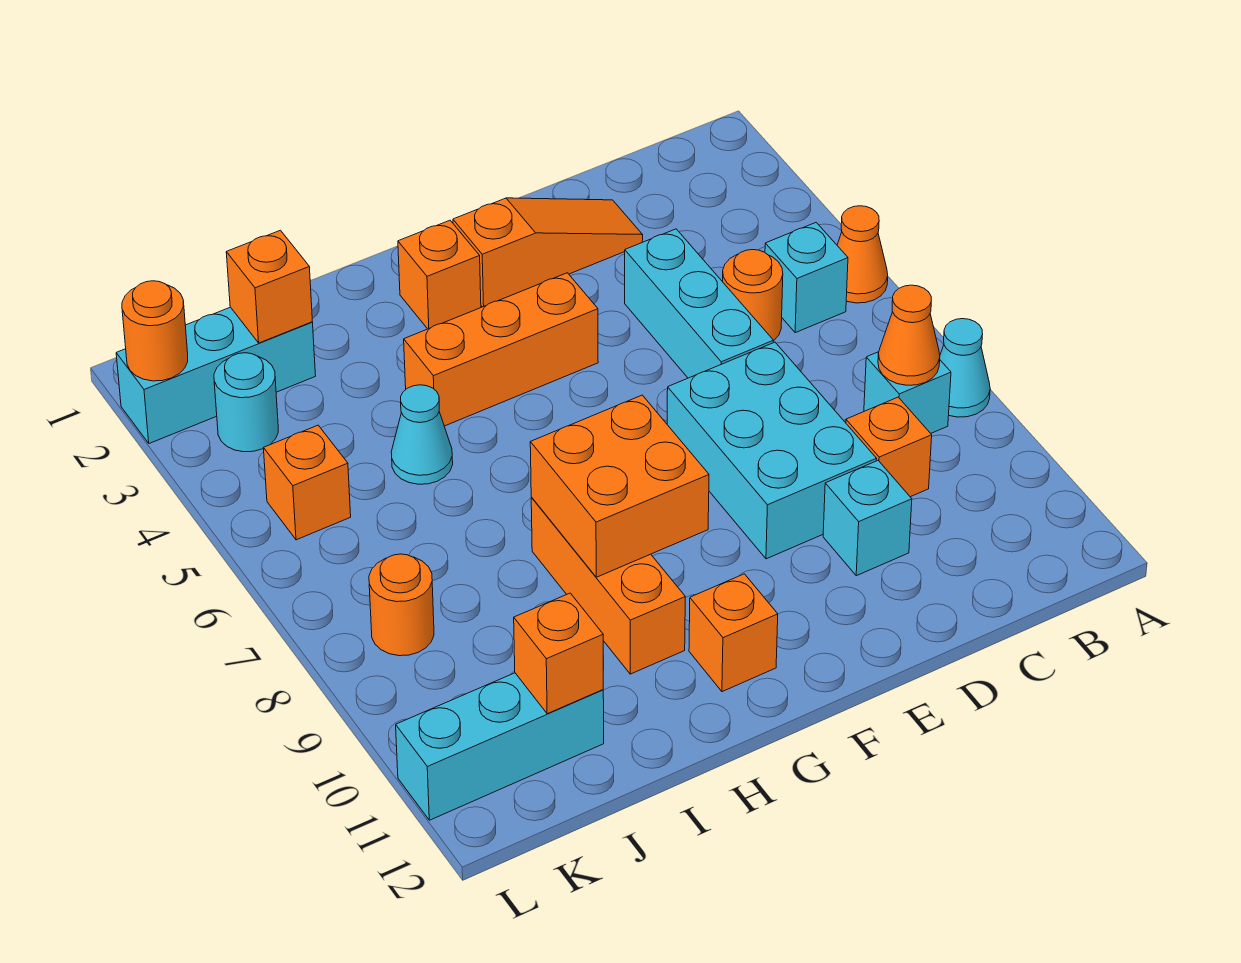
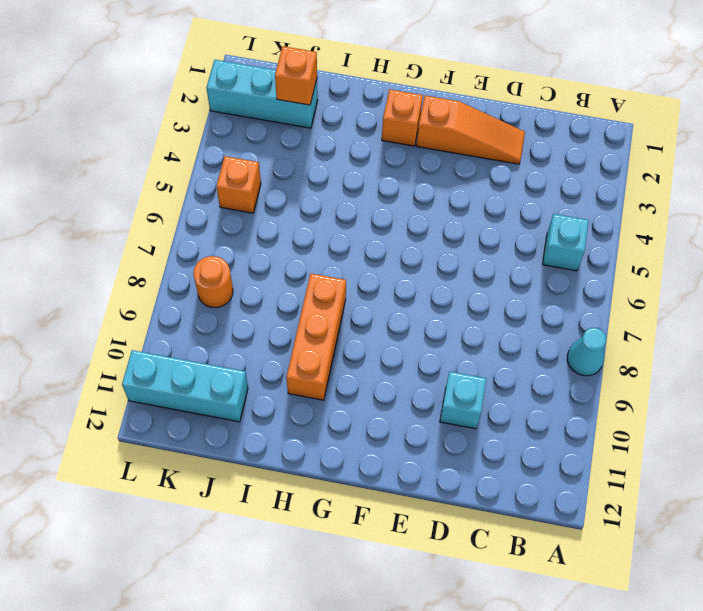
none -> orange 1x1 cone [837,206,888,303]
none -> cyan 1x1 brick [864,352,951,433]
none -> orange 1x1 round brick [723,250,783,340]

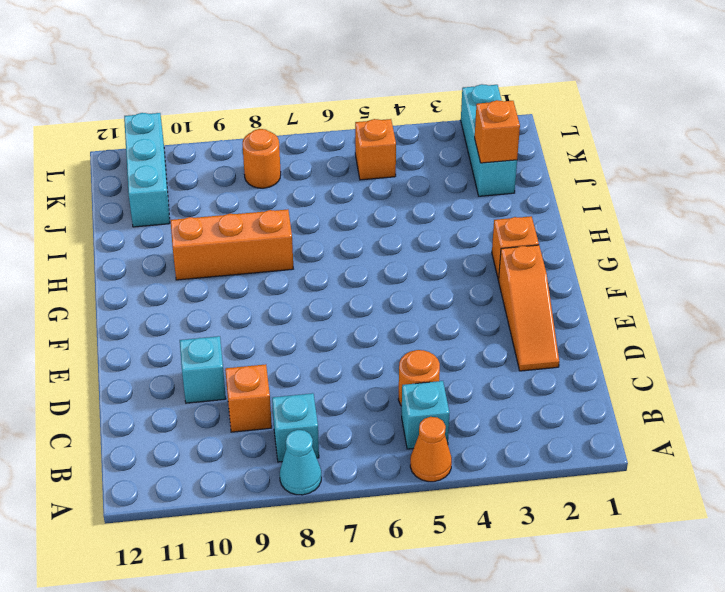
none -> cyan 1x3 brick [625,229,774,378]
none -> cyan 2x3 brick [667,342,877,559]
none -> orange 1x3 brick [404,273,598,426]

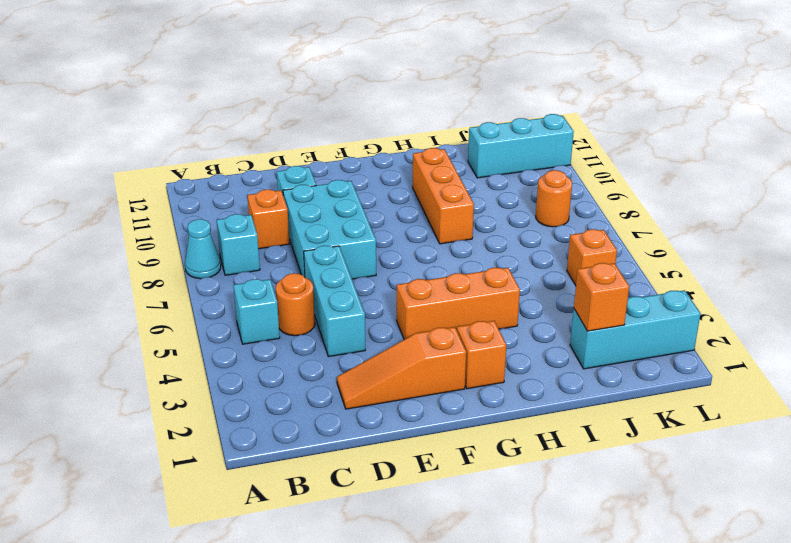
none -> orange 1x1 cone [837,206,888,303]
none -> orange 1x1 brick [689,574,778,692]
none -> cyan 1x1 cone [391,385,453,484]

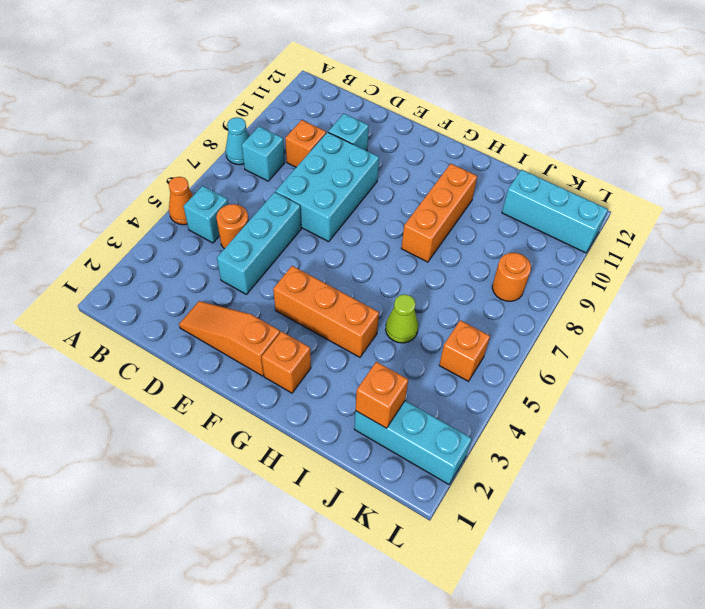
lime 1x1 cone [385,294,418,343] -> cyan 1x1 cone [391,385,453,484]
none -> orange 1x1 brick [689,574,778,692]
none -> cyan 1x1 round brick [214,353,278,452]
none -> orange 1x1 cone [878,285,940,385]

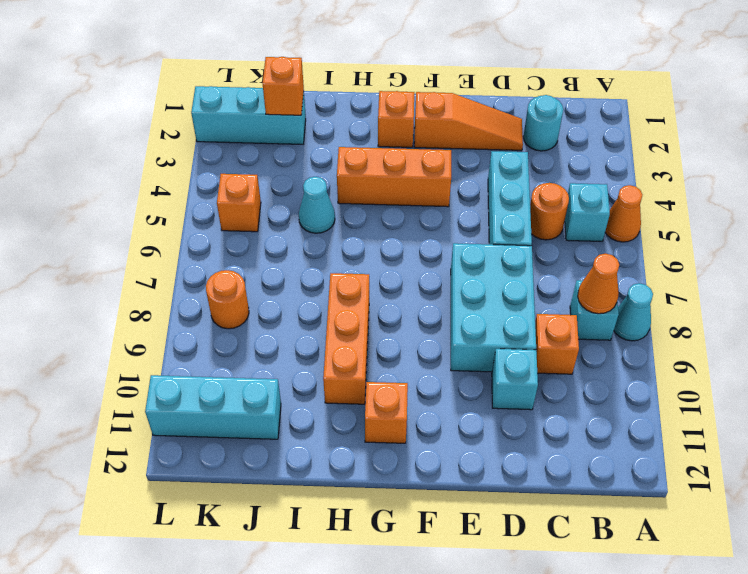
cyan 1x1 round brick [523,95,563,151] -> cyan 1x1 round brick moved to [214,353,278,452]
none -> orange 2x2 brick [530,395,709,577]
none -> orange 1x1 brick [514,593,603,714]
none -> orange 1x1 round brick [122,281,188,381]

